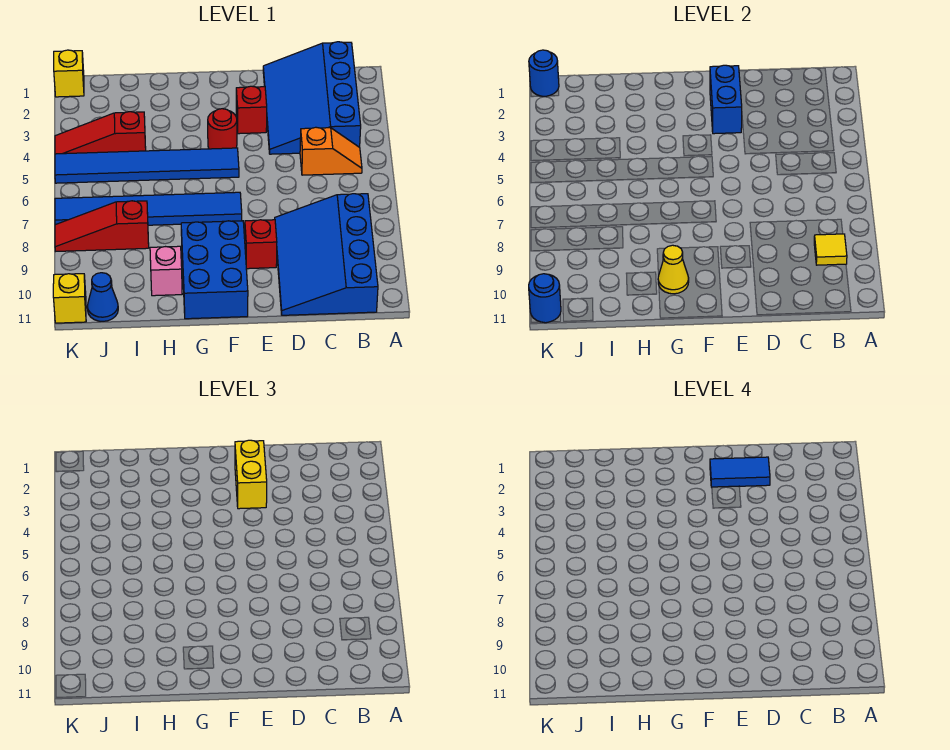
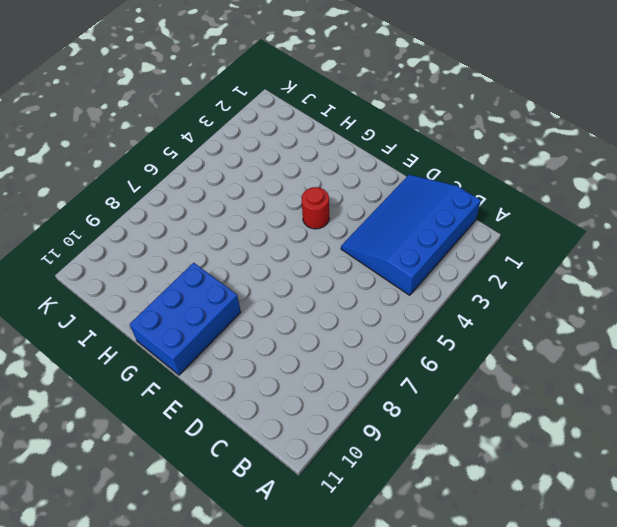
none -> orange 1x2 slope [300,127,362,175]
none -> blue 3x4 slope [275,194,378,315]
none -> red 1x1 brick [236,86,267,134]

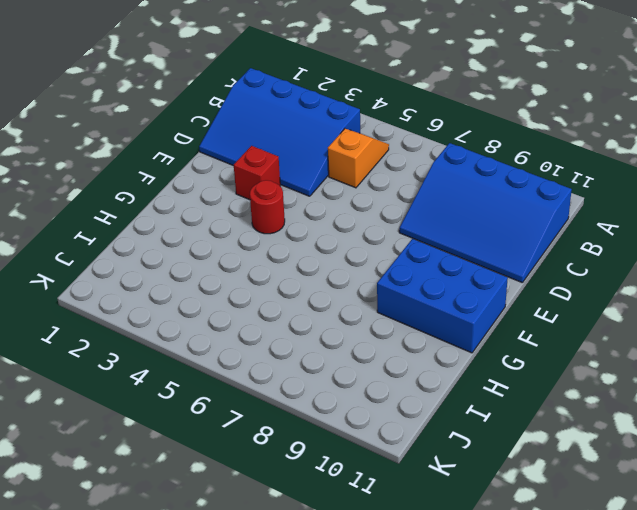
none -> red 1x1 brick [245,220,277,269]
none -> blue 1x6 tile [55,148,239,183]
none -> blue 1x6 tile [55,192,242,225]

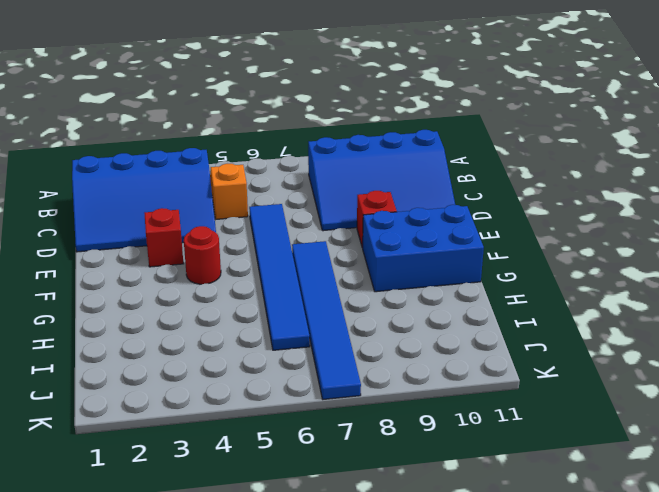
blue 1x6 tile [249,204,310,350] -> blue 1x6 tile moved to [55,148,239,183]
none -> pink 1x1 brick [150,246,182,296]
none -> red 1x3 slope [55,112,146,154]
none -> red 1x3 slope [55,201,149,251]

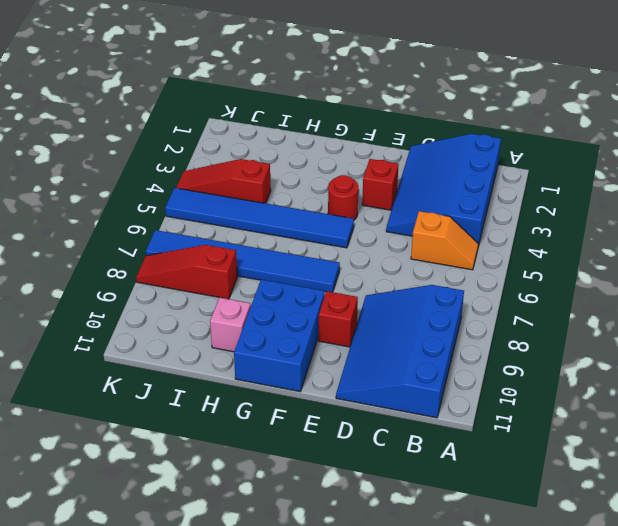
none -> blue 1x1 cone [87,273,118,321]
none -> yellow 1x1 brick [54,50,84,97]
none -> yellow 1x1 brick [53,274,86,323]

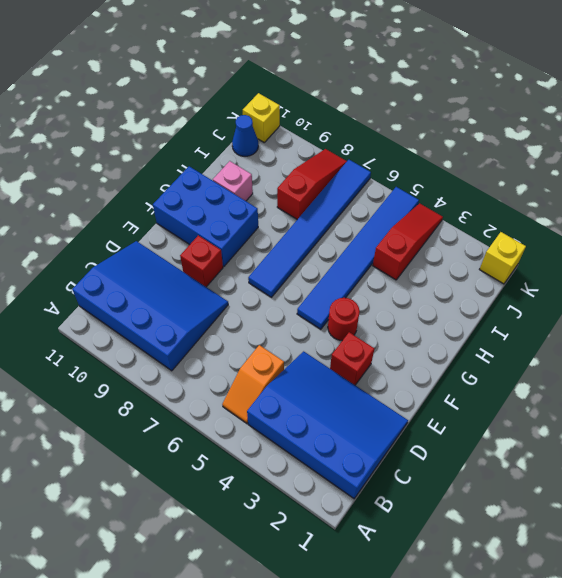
none -> yellow 1x1 tile [814,234,847,265]
none -> blue 1x2 brick [710,65,742,134]
none -> yellow 1x1 cone [658,245,689,294]

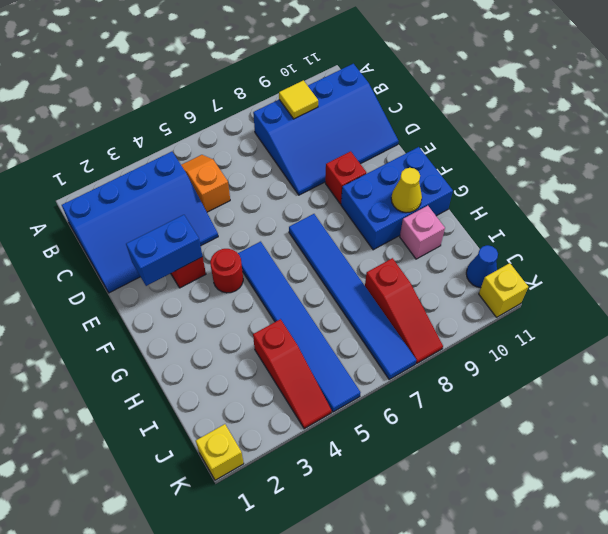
none -> blue 1x1 round brick [529,50,559,96]
none -> blue 1x1 round brick [529,274,561,323]
none -> yellow 1x2 brick [235,440,267,509]

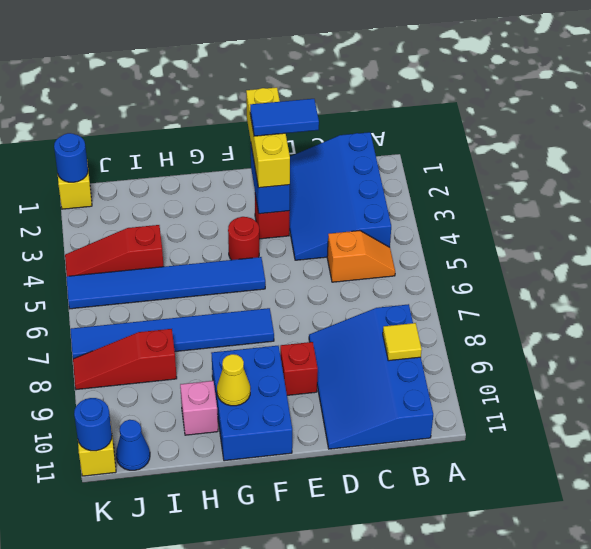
yellow 1x3 brick [246,87,290,188] -> yellow 1x2 brick [235,440,267,509]

